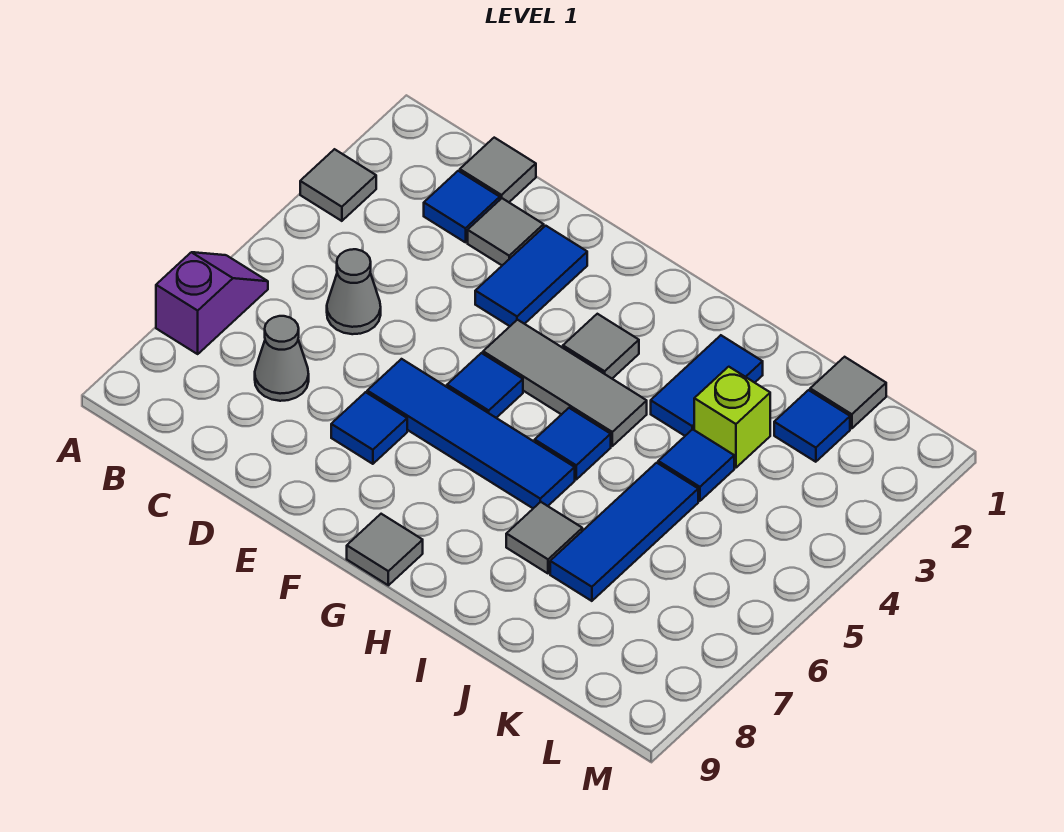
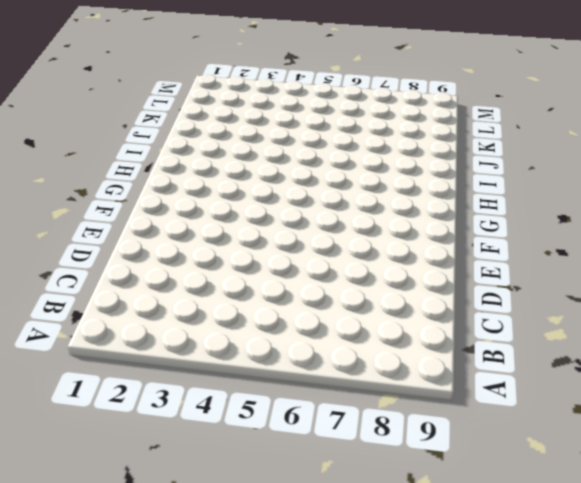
none -> grey 1x1 tile [300,149,376,221]
none -> purple 1x2 slope [156,252,268,354]
none -> grey 1x1 tile [460,138,536,202]

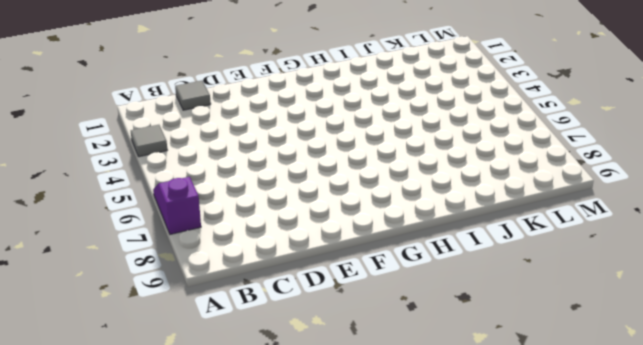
none -> blue 1x1 tile [424,171,500,242]
none -> grey 1x1 cone [327,249,381,334]
none -> grey 1x1 cone [255,316,309,401]

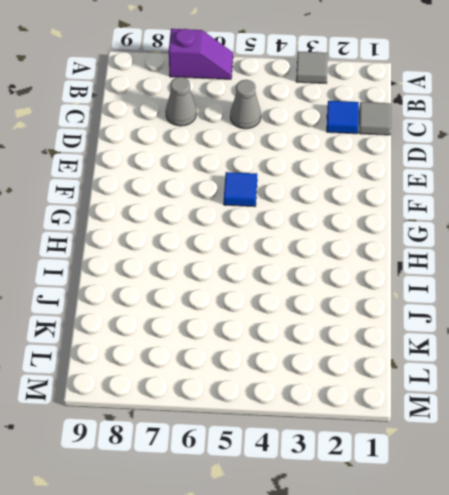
none -> grey 1x1 tile [468,198,544,265]
none -> blue 1x2 tile [475,226,587,326]
none -> blue 1x4 tile [367,359,575,508]

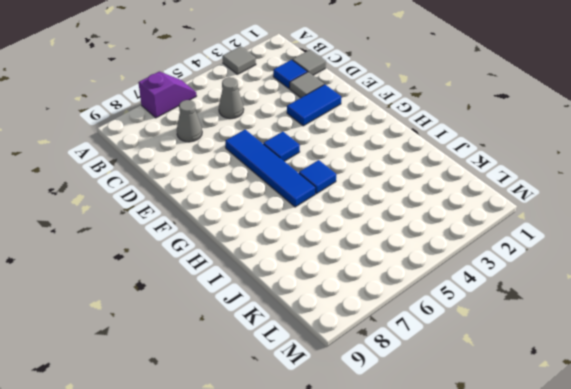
none -> blue 1x1 tile [331,392,407,464]
none -> grey 1x3 tile [483,320,647,446]
none -> grey 1x1 tile [563,314,639,378]

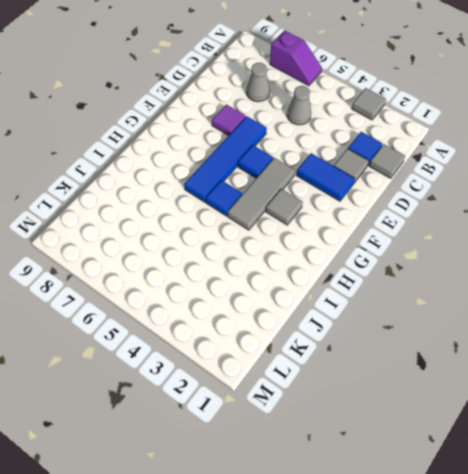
purple 1x1 tile [212,104,246,136] -> blue 1x1 tile [331,392,407,464]
none -> grey 1x1 tile [347,514,423,585]
none -> blue 1x2 tile [651,335,763,436]
none -> grey 1x1 tile [506,502,582,573]

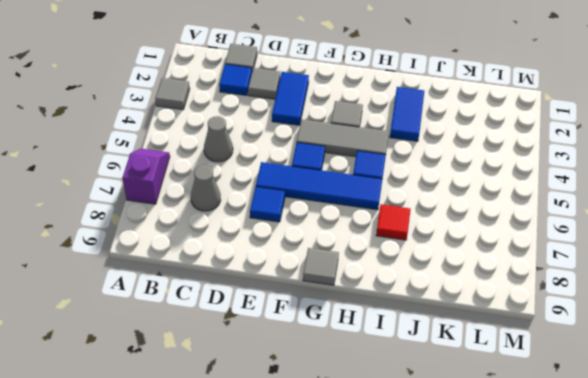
red 1x1 tile [376,204,411,240] -> grey 1x1 tile [506,502,582,573]
none -> lime 1x1 brick [694,367,770,468]
none -> blue 1x1 tile [658,429,734,501]
none -> blue 1x3 tile [550,463,698,601]

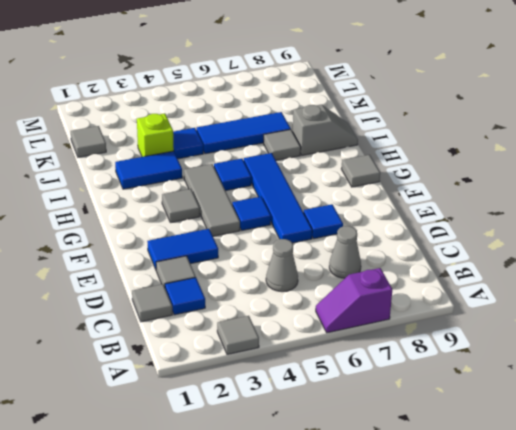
grey 1x2 slope [292,105,358,155] -> none
none -> blue 1x1 tile [774,390,850,462]

